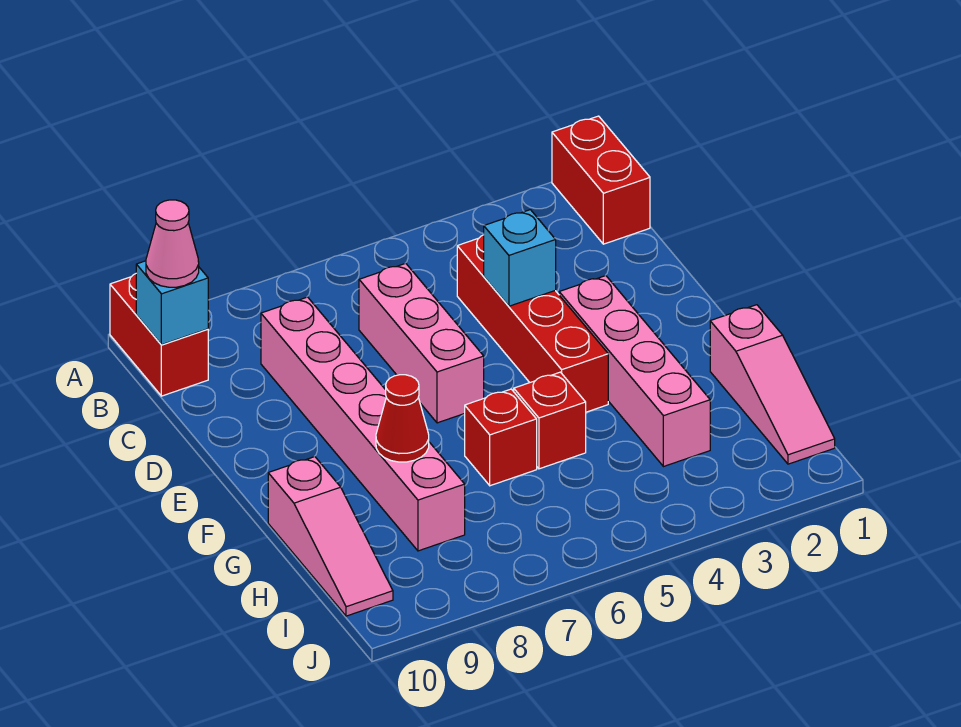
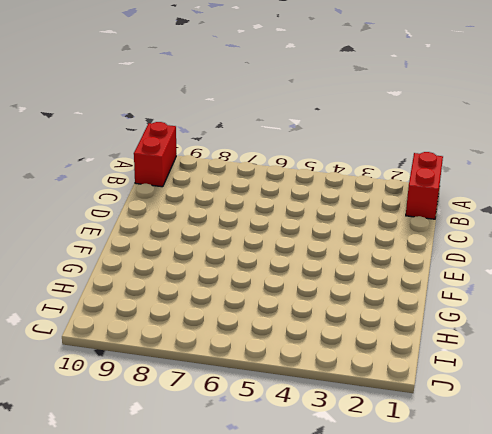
none -> red 1x4 brick [457,235,608,412]
none -> pink 1x3 brick [359,263,484,423]
none -> pink 1x6 brick [261,297,465,551]

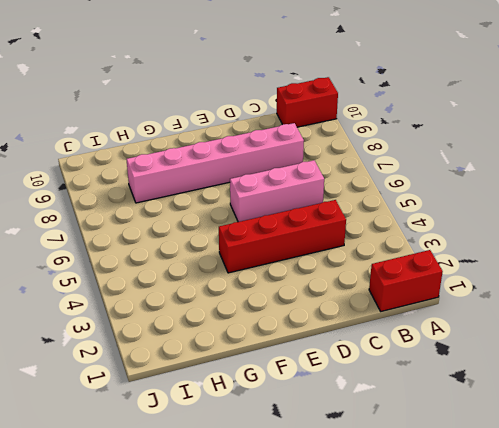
none -> pink 1x4 brick [559,276,710,467]
none -> pink 1x3 slope [710,305,835,464]
none -> red 1x1 brick [514,372,586,469]

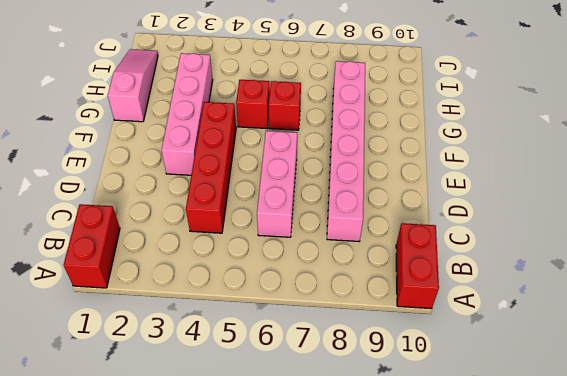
none -> pink 1x3 slope [268,457,393,616]
none -> cyan 1x1 brick [136,261,208,345]
none -> cyan 1x1 brick [484,210,556,306]

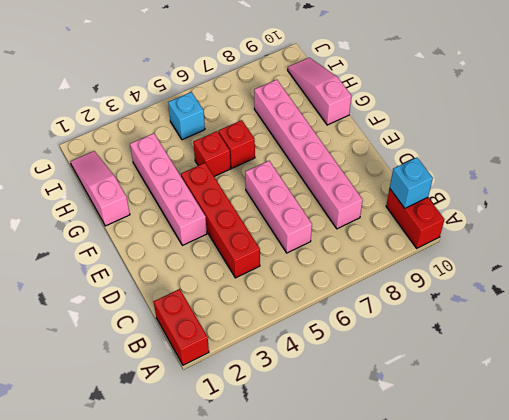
cyan 1x1 brick [168,92,205,140] -> cyan 1x1 brick moved to [484,210,556,306]
none -> red 1x1 cone [376,375,429,462]
none -> pink 1x1 cone [146,200,199,287]

